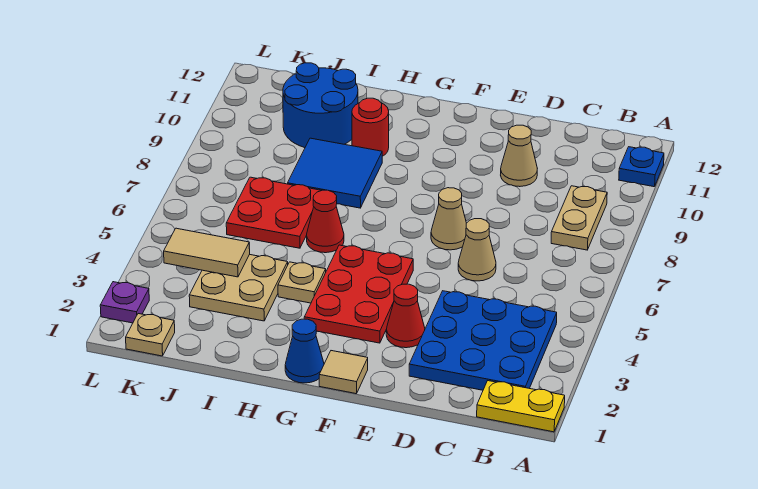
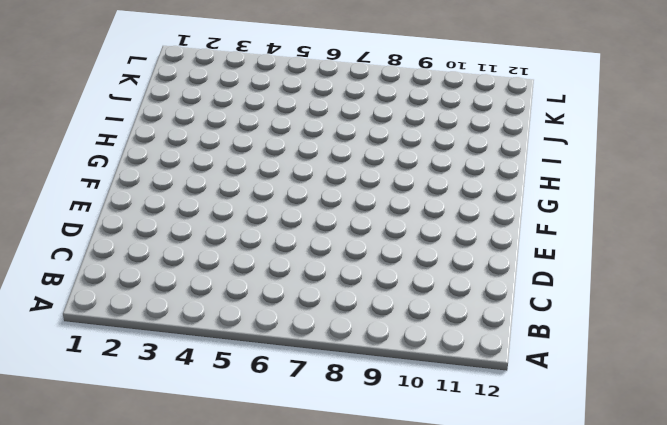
none -> yellow 1x2 plate [477,381,565,432]
none -> blue 1x1 plate [619,147,664,187]
none -> blue 3x3 plate [409,291,557,390]

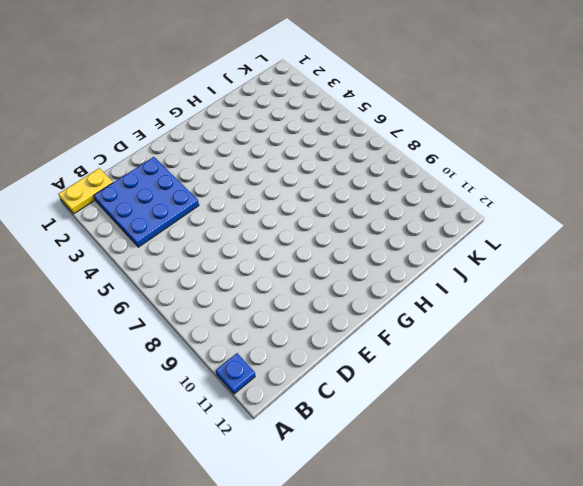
none -> tan 1x2 plate [551,186,607,250]
none -> tan 1x1 cone [458,219,496,281]
none -> tan 1x1 cone [501,125,537,187]

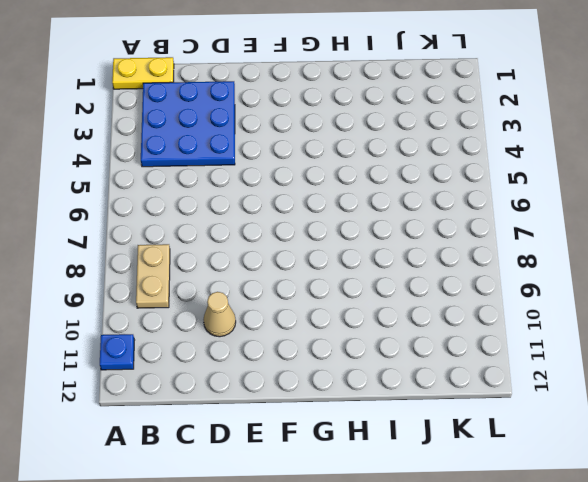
none -> tan 1x1 cone [458,219,496,281]
none -> red 1x1 cone [386,284,425,348]
none -> tan 1x1 cone [431,188,466,250]

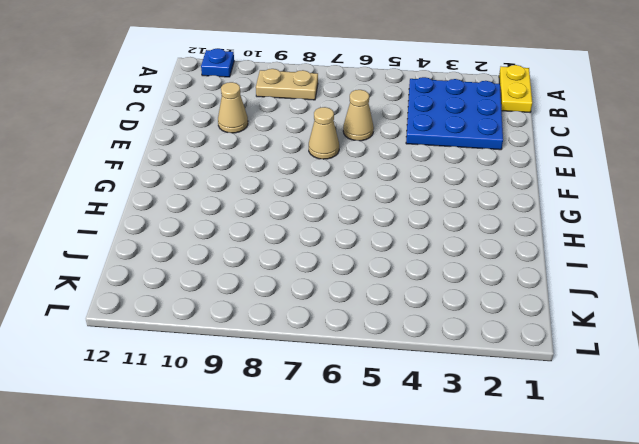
none -> red 1x1 cone [386,284,425,348]
none -> tan 1x1 tile [319,351,368,394]
none -> red 2x3 plate [304,245,413,343]

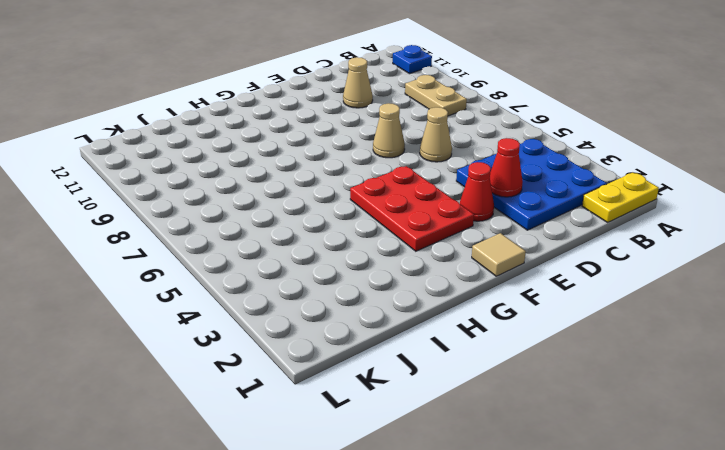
red 1x1 cone [490,138,523,197] -> red 1x1 cone moved to [306,190,344,253]
none -> blue 1x1 cone [285,319,324,383]
none -> tan 1x1 plate [278,262,326,303]
none -> blue 2x2 tile [288,138,382,208]

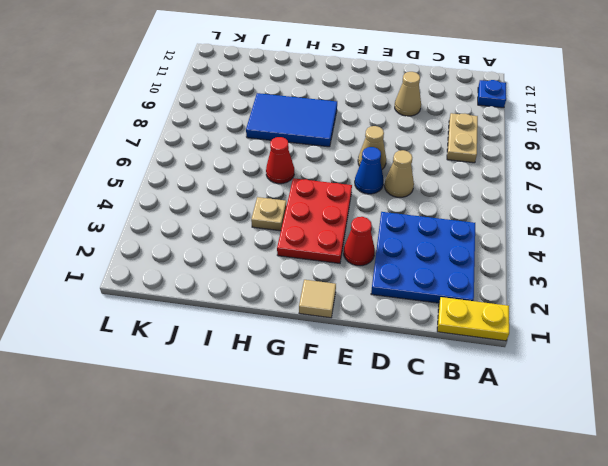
blue 1x1 cone [355,147,384,194] -> blue 1x1 cone moved to [285,319,324,383]
blue 2x3 tile [246,93,337,147] -> blue 2x2 tile [288,138,382,208]
none -> red 1x1 round brick [352,98,389,156]
none -> tan 2x2 plate [189,254,288,321]
none -> red 2x2 plate [226,177,322,248]

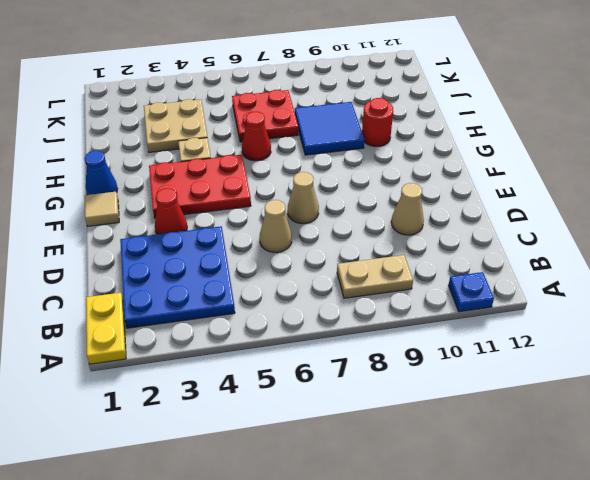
none -> blue 2x2 round brick [283,63,358,148]
none -> tan 1x1 plate [126,314,175,356]
none -> purple 1x1 plate [100,282,149,323]

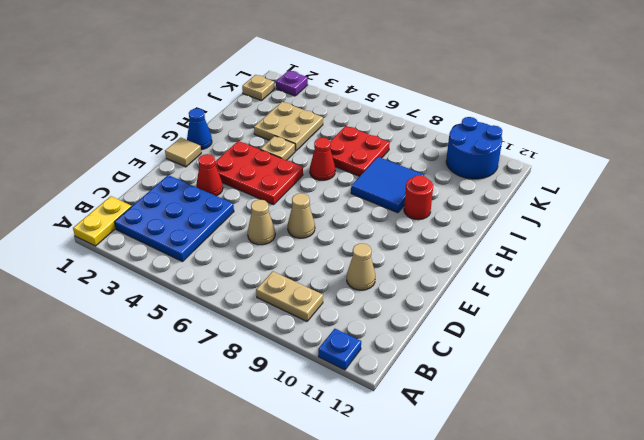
blue 2x2 round brick [446,117,502,179] -> blue 2x2 round brick moved to [283,63,358,148]
none -> tan 1x2 tile [164,228,250,277]

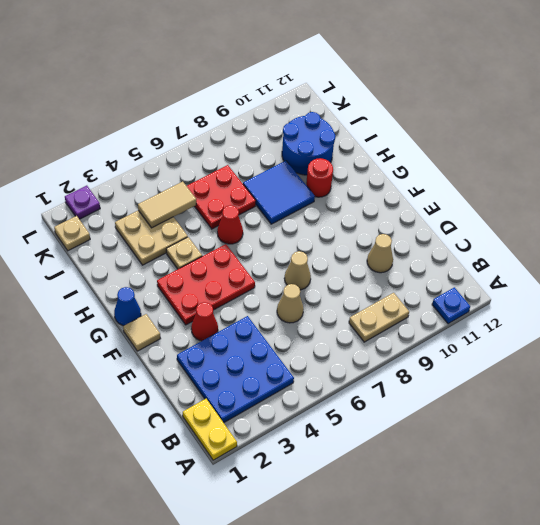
tan 1x2 tile [138,182,196,228] -> tan 1x2 tile turned to [164,228,250,277]

